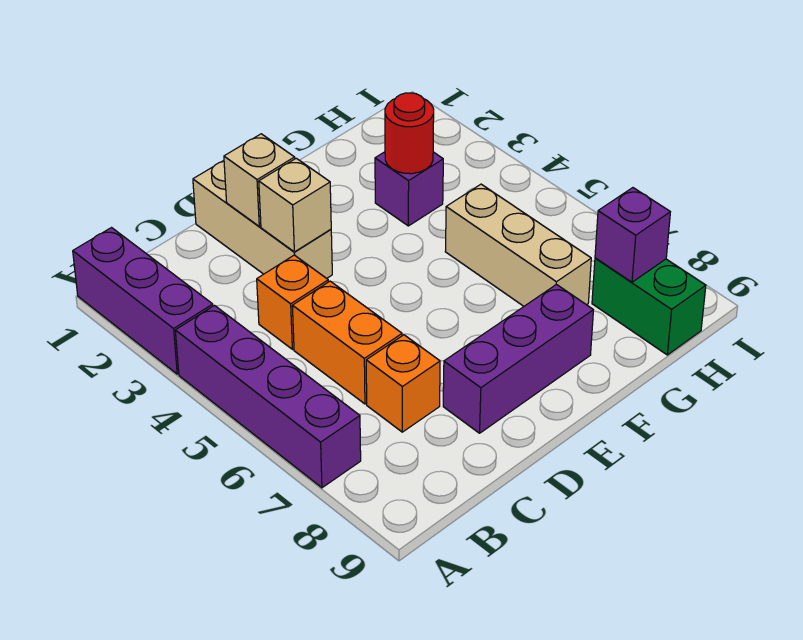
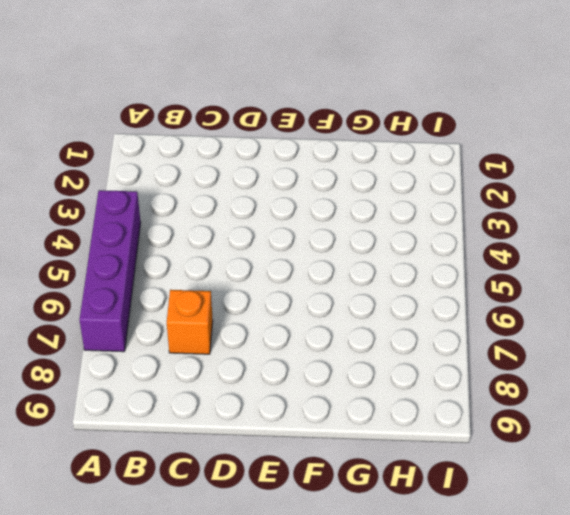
none -> purple 1x3 brick [73,228,213,374]
none -> orange 1x1 brick [257,255,328,349]
none -> orange 1x2 brick [292,281,402,404]

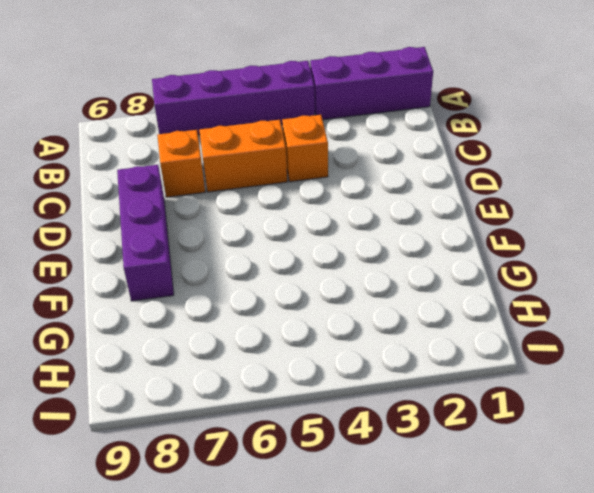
none -> tan 1x3 brick [193,161,332,278]
none -> purple 1x1 brick [375,152,443,226]
none -> tan 1x3 brick [445,184,591,306]

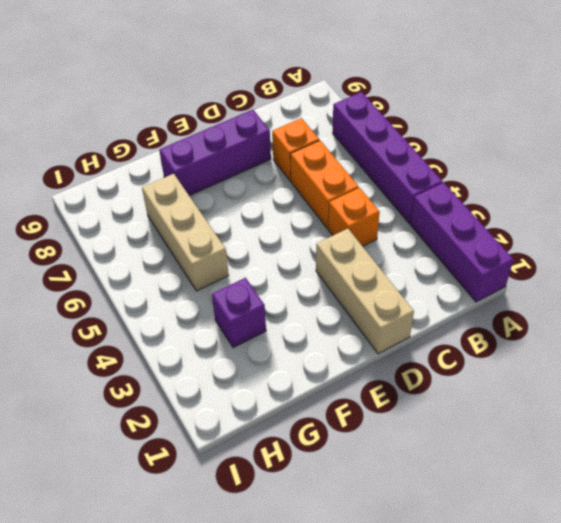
none -> green 1x2 brick [592,258,706,355]
none -> tan 1x1 brick [224,134,295,226]
none -> tan 1x1 brick [259,158,331,252]

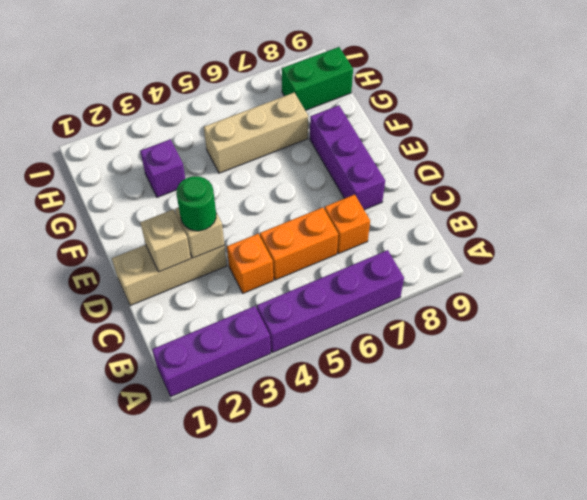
green 1x1 round brick [176,176,216,231] -> none
none -> red 1x1 round brick [385,93,434,174]
none -> purple 1x1 brick [595,188,670,282]

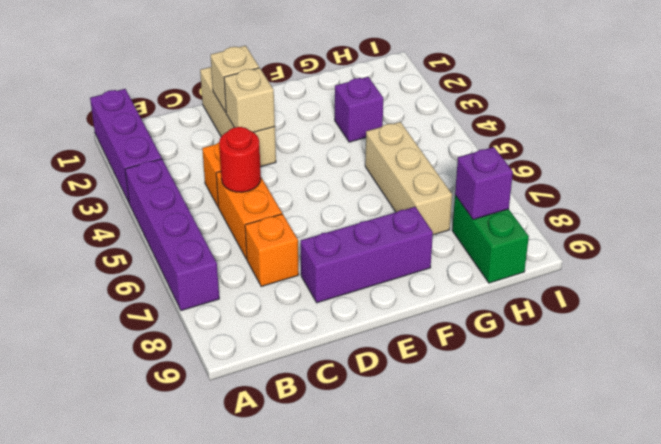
red 1x1 round brick [219,127,261,192] -> red 1x1 round brick moved to [385,93,434,174]

